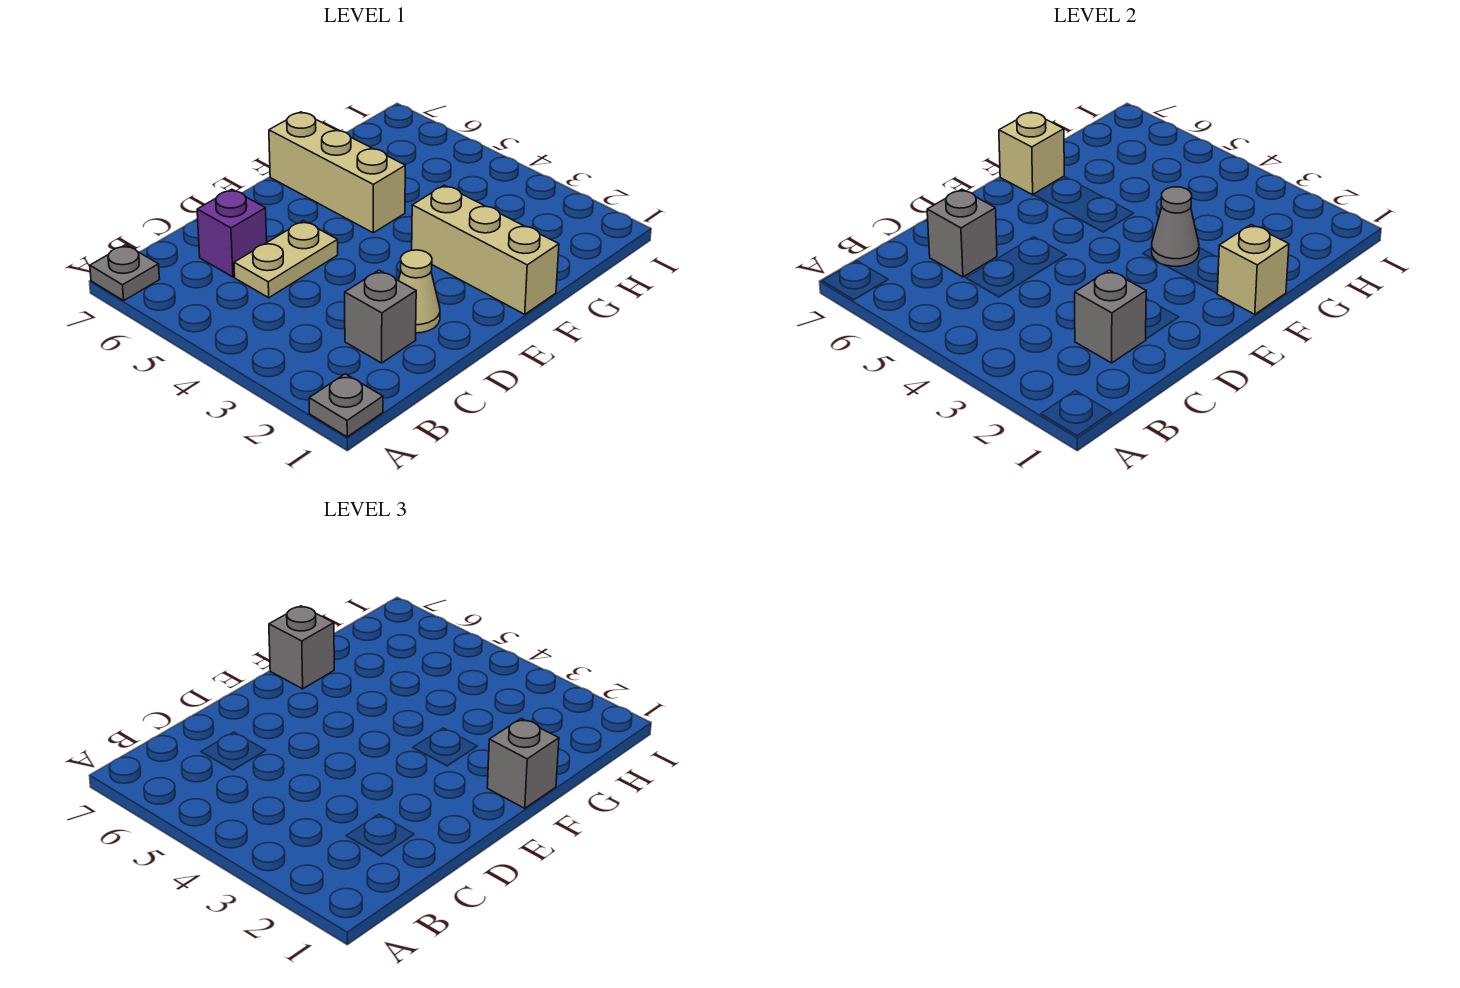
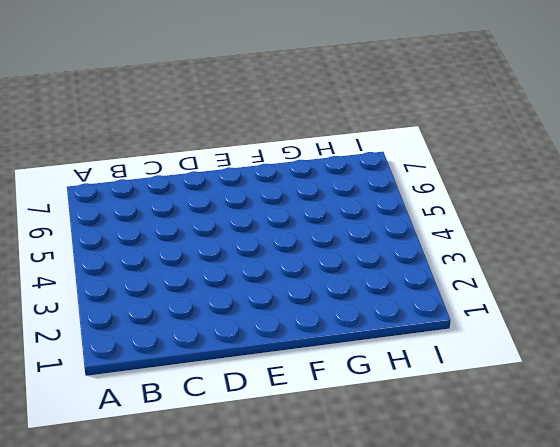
none -> grey 1x1 plate [309,374,383,437]
none -> grey 1x1 plate [90,245,160,301]
none -> grey 1x1 brick [345,270,416,363]

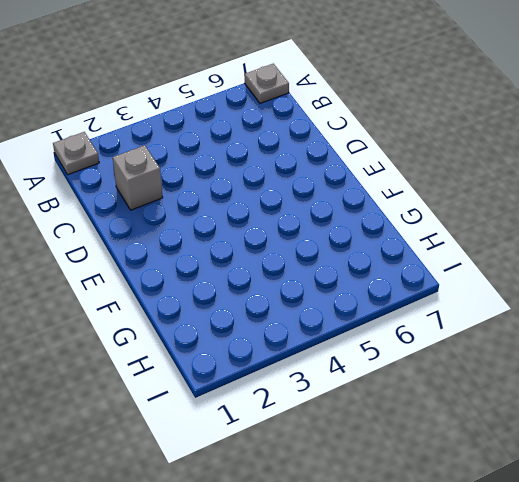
none -> tan 1x2 plate [234,221,338,298]
none -> purple 1x1 brick [197,189,267,277]
none -> tan 1x1 cone [398,250,440,333]

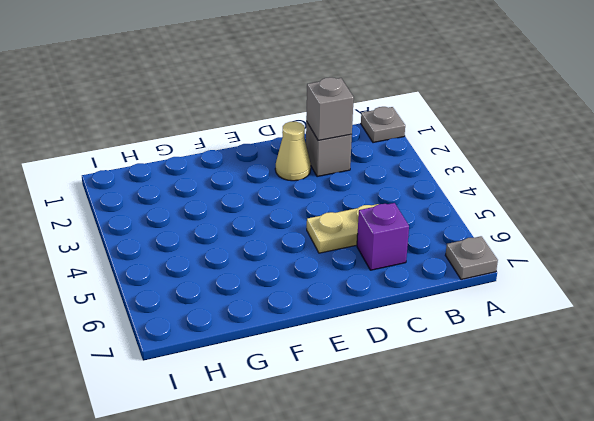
none -> tan 1x3 brick [412,185,559,314]
none -> tan 1x3 brick [269,112,405,233]
none -> grey 1x1 brick [927,189,997,277]

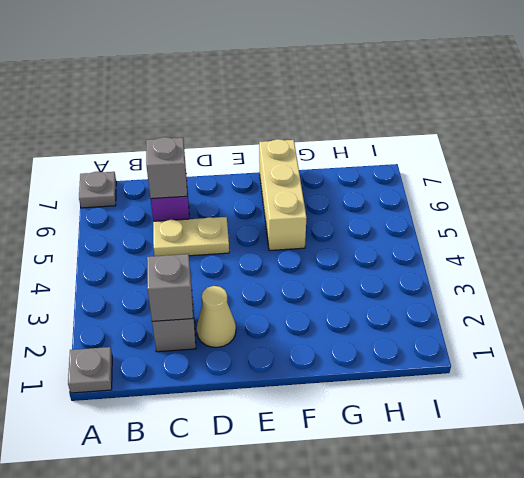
none -> tan 1x3 brick [412,185,559,314]
none -> tan 1x1 brick [1217,225,1289,314]
none -> grey 1x1 cone [1152,187,1199,266]

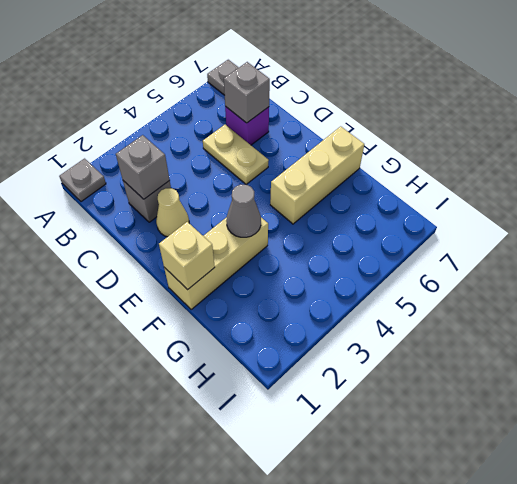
none -> tan 1x1 brick [999,112,1064,195]
none -> grey 1x1 brick [487,719,559,808]
none -> grey 1x1 brick [269,606,334,689]

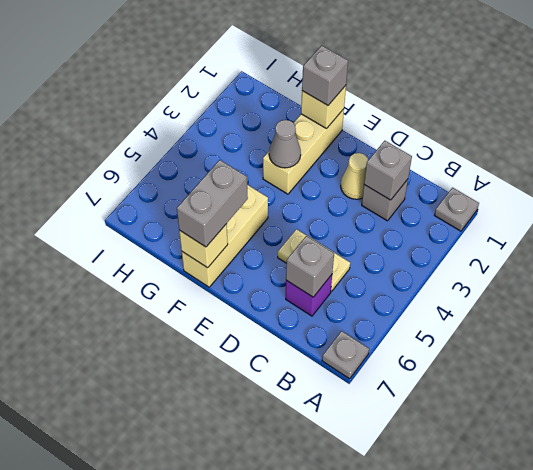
grey 1x2 brick [177,160,248,247] -> grey 1x1 brick [269,606,334,689]

